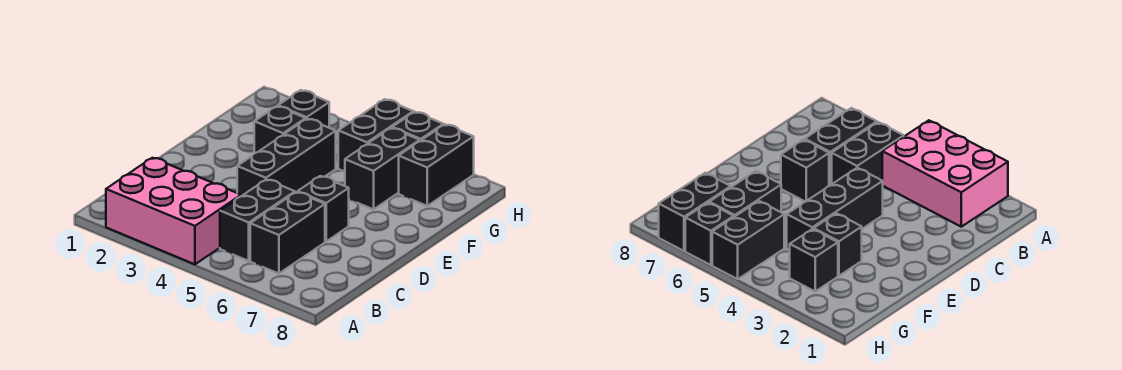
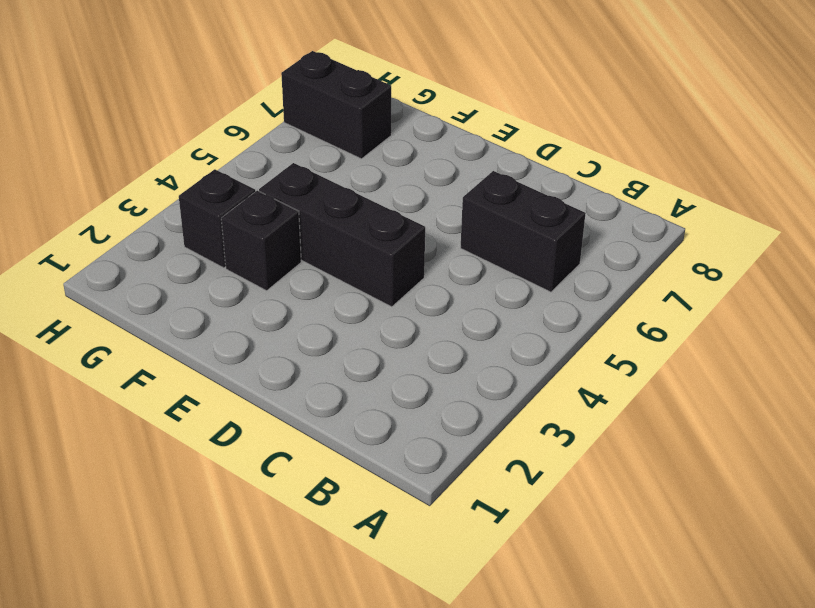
none -> pink 2x3 brick [106,158,241,264]
none -> black 1x2 brick [220,179,295,261]

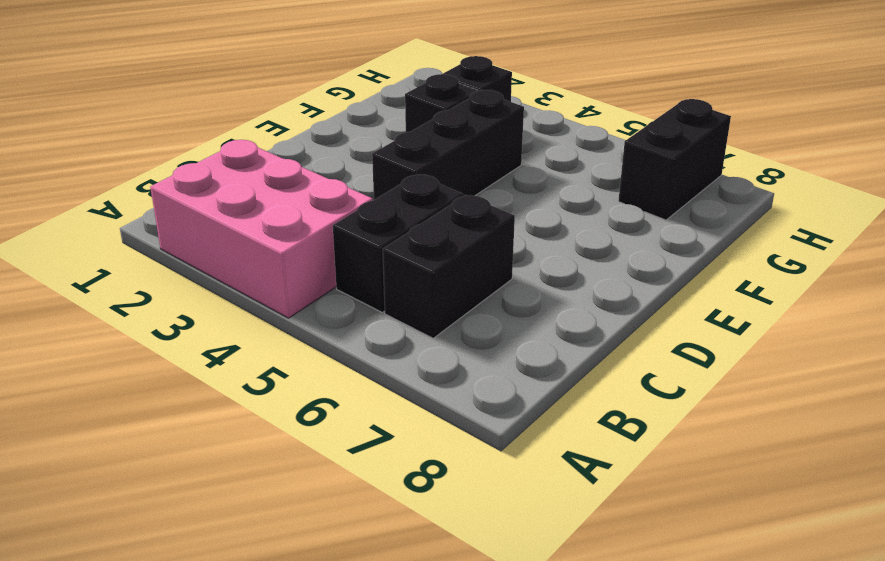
none -> black 1x1 brick [298,176,349,241]
none -> black 1x2 brick [345,128,420,209]

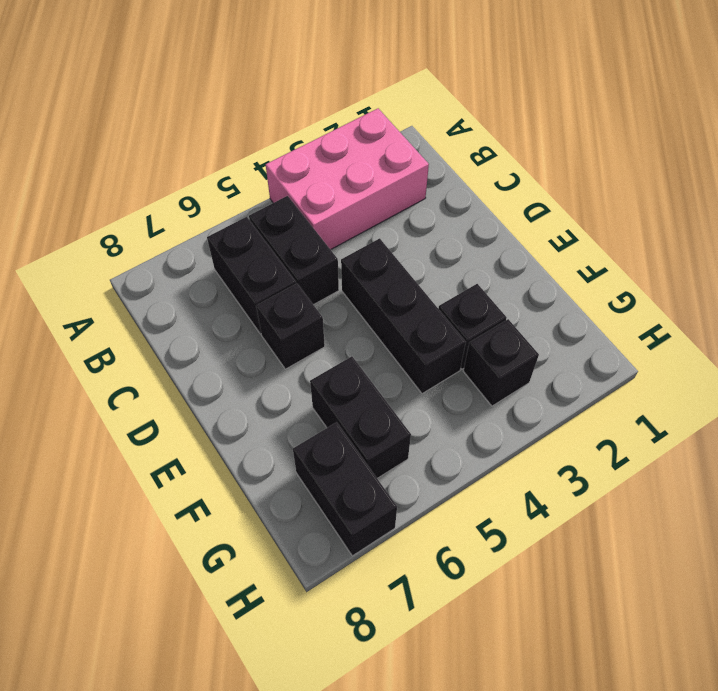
none -> black 1x2 brick [338,99,413,171]
none -> black 1x1 brick [392,112,443,141]

